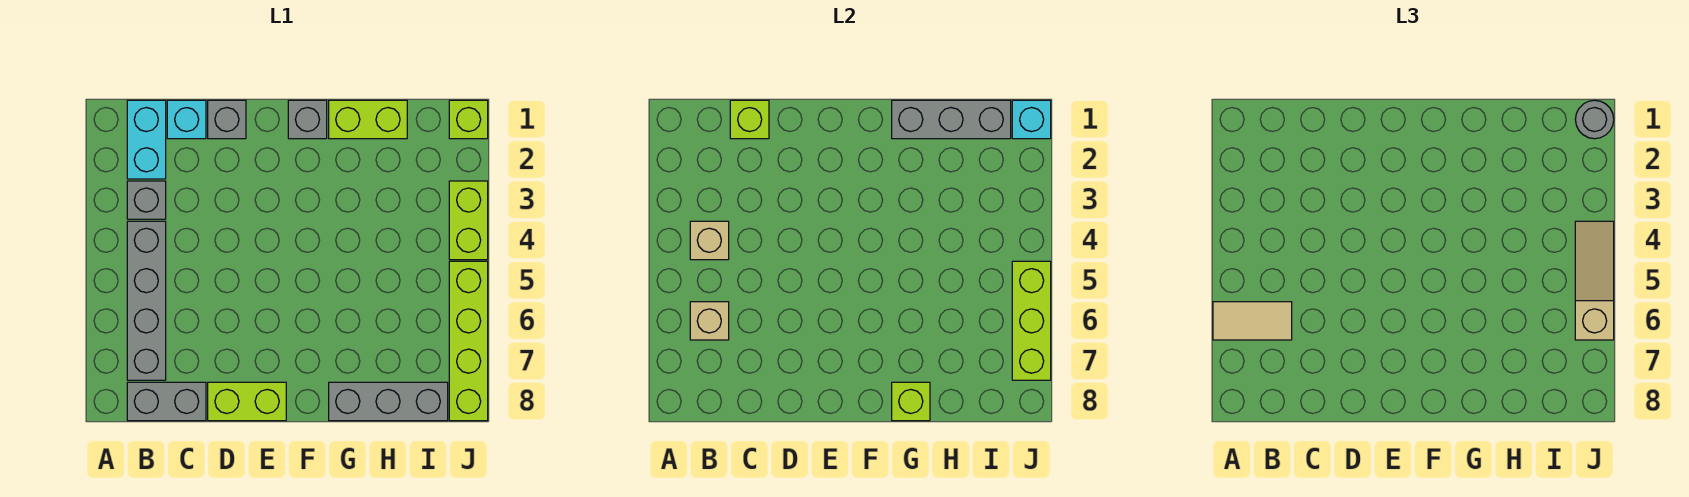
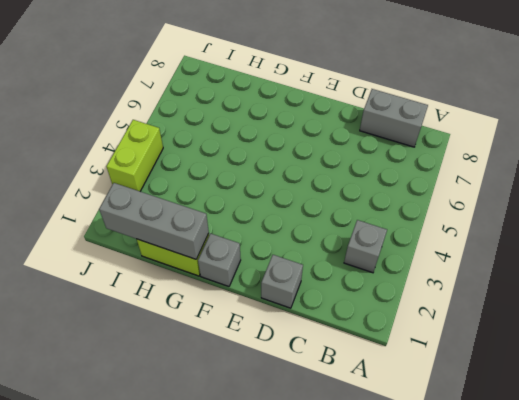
none -> cyan 1x2 brick [127,100,166,179]
none -> grey 1x4 brick [127,221,166,380]
none -> cyan 1x1 brick [167,100,206,139]

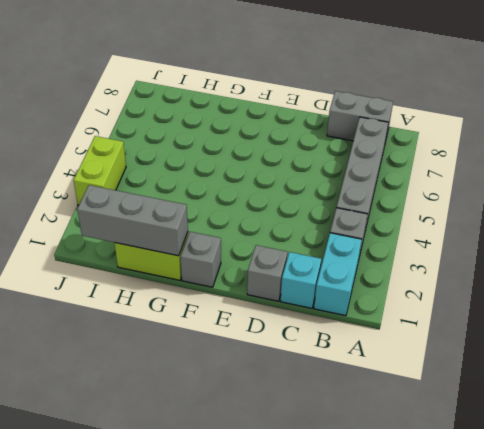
none -> lime 1x2 brick [208,382,286,421]
none -> grey 1x3 brick [329,382,448,421]
none -> lime 1x1 brick [449,100,488,139]

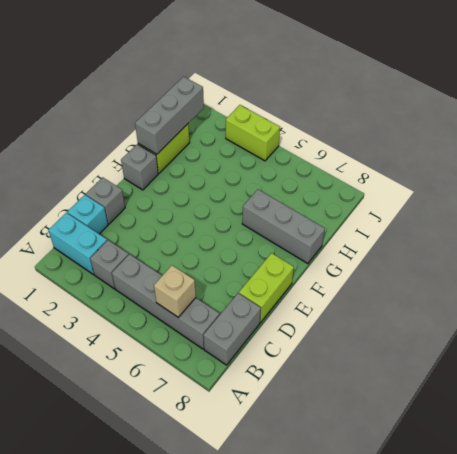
grey 1x3 brick [242,189,325,264] -> grey 1x3 brick turned to [329,382,448,421]
none -> lime 1x1 brick [449,100,488,139]
none -> lime 1x4 brick [449,261,488,421]
none -> tan 1x1 brick [690,221,729,260]

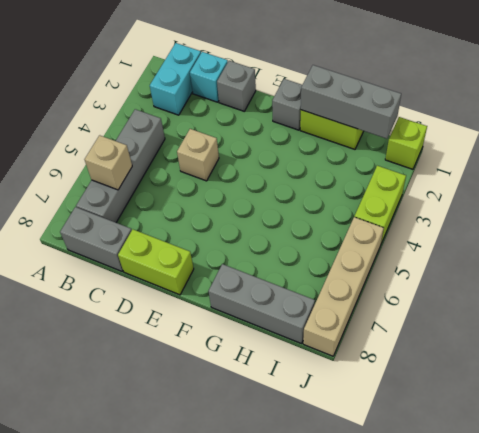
tan 1x1 brick [177,129,219,181] -> tan 1x1 brick moved to [690,221,729,260]
tan 1x4 brick [303,217,384,356] -> lime 1x4 brick [449,261,488,421]
none -> grey 1x1 brick [127,181,166,219]
none -> lime 1x1 brick [730,100,769,139]
none -> lime 1x1 brick [892,382,930,421]

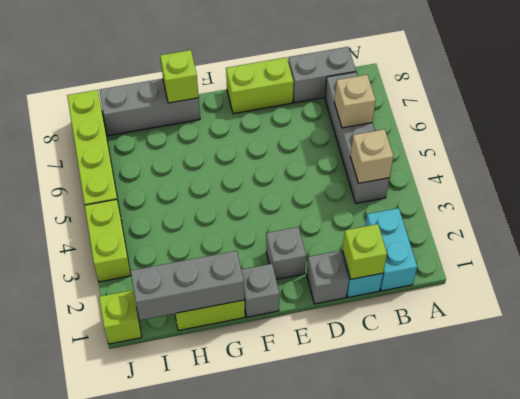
grey 1x1 brick [266,227,306,279] -> grey 1x1 brick moved to [127,181,166,219]
none -> cyan 1x1 brick [1012,100,1051,139]
none -> lime 1x3 brick [1012,261,1051,380]
none -> tan 1x2 tile [1213,302,1292,340]

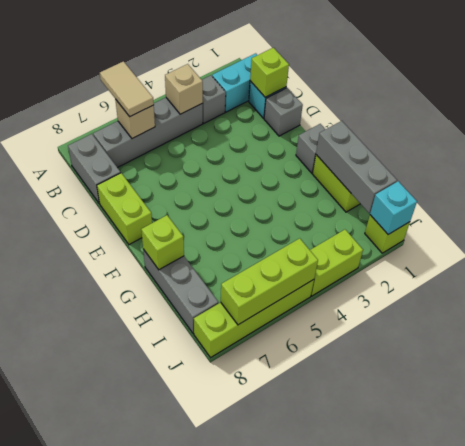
none -> grey 1x1 round brick [1575,100,1614,139]
none -> tan 1x3 slope [1575,221,1614,340]

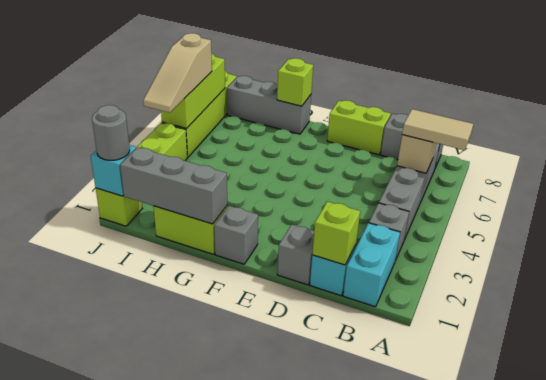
none -> tan 1x1 brick [690,221,729,260]

